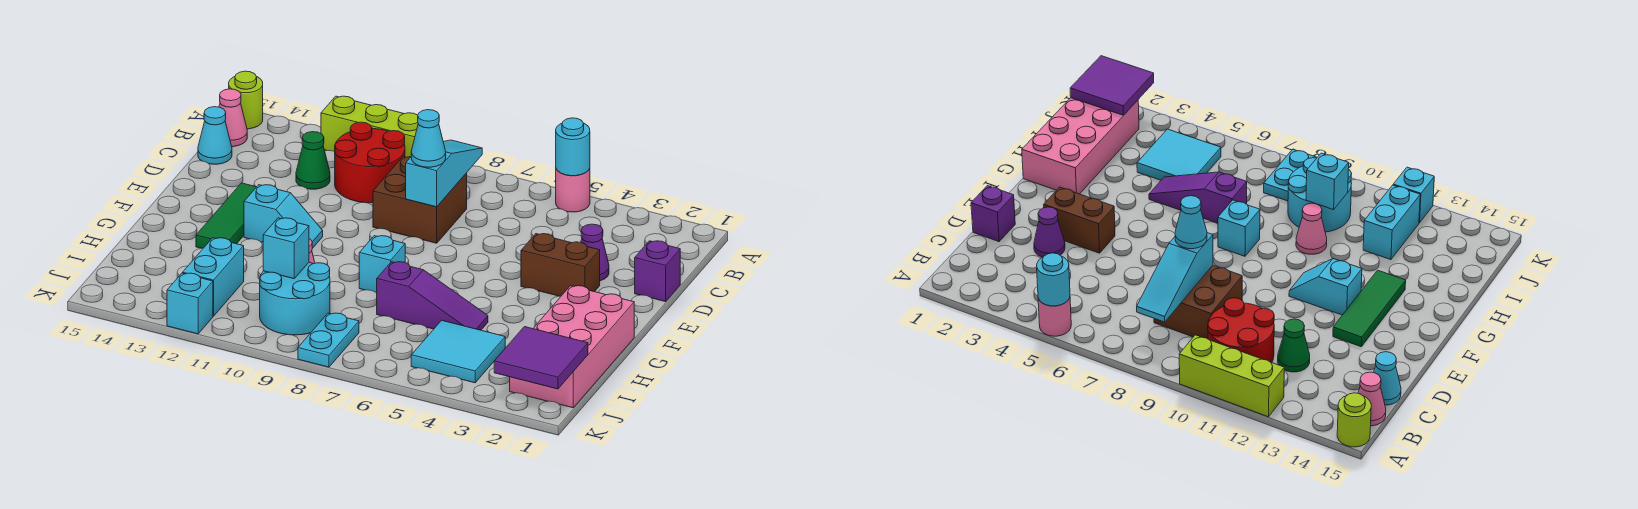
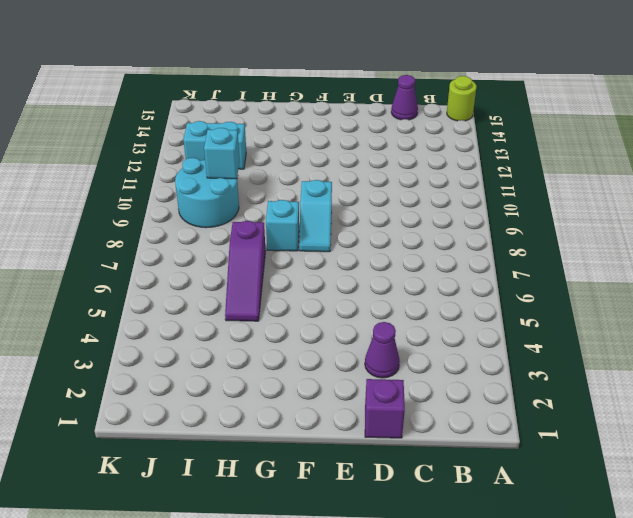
purple 1x1 cone [391,75,418,120] -> cyan 1x1 cone [198,107,232,164]
cyan 1x2 slope [299,180,332,252] -> cyan 1x2 slope moved to [244,185,323,248]
none -> pink 1x1 round brick [556,168,590,212]
none -> lime 1x3 brick [321,96,418,157]
none -> red 2x2 round brick [335,122,405,203]

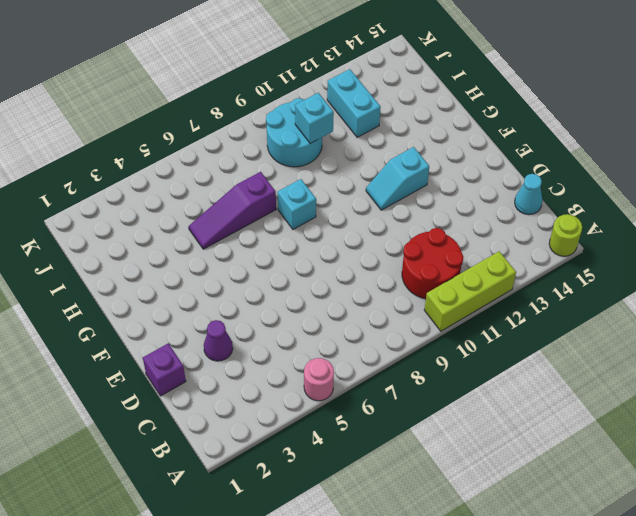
none -> pink 1x1 cone [219,89,247,147]
none -> brown 2x2 brick [373,157,467,243]
none -> green 1x1 cone [296,132,330,189]

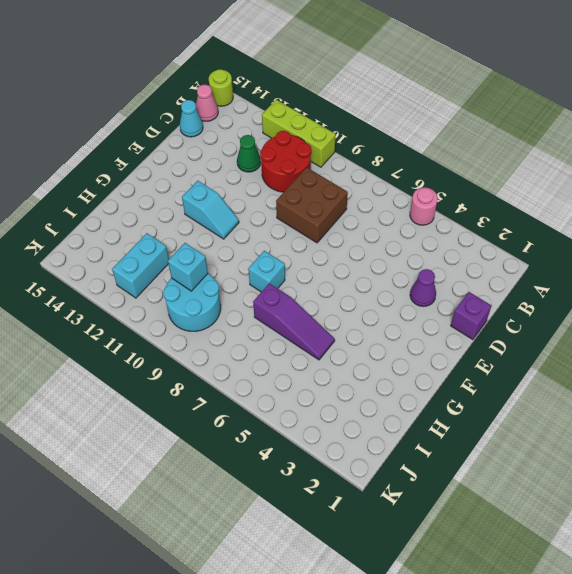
none -> brown 1x2 brick [521,234,600,296]
none -> green 1x3 tile [196,183,256,248]
none -> pink 2x4 brick [510,286,634,408]

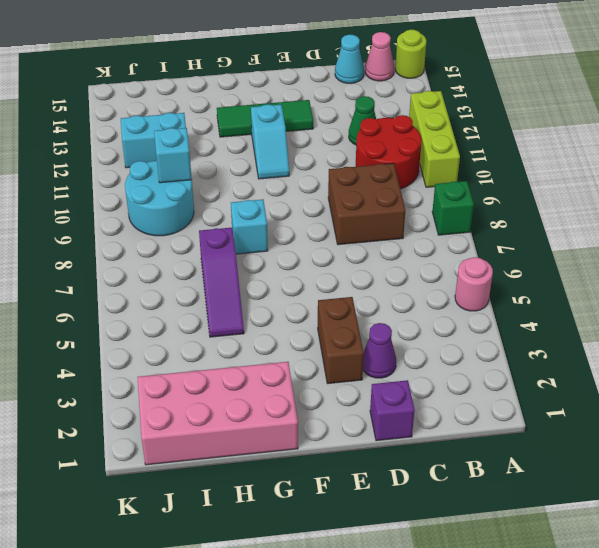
green 1x1 brick [432,181,474,235] -> none
none -> pink 1x1 cone [1296,203,1327,254]
none -> cyan 2x2 tile [411,320,505,383]
none -> cyan 1x2 plate [298,313,359,367]

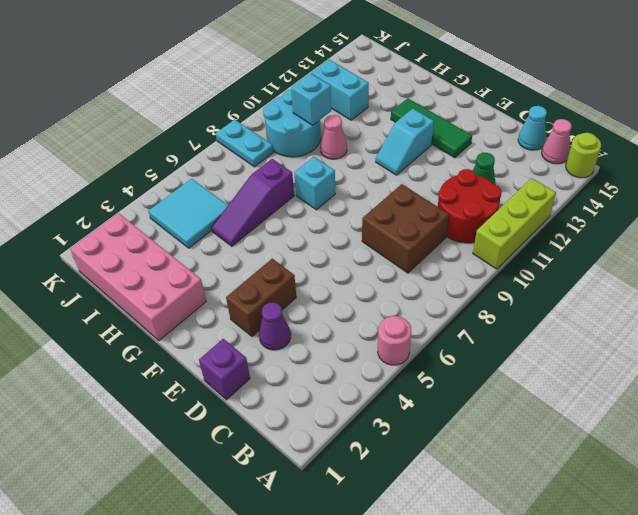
none -> cyan 1x1 brick [167,273,213,334]
none -> cyan 1x1 round brick [556,118,590,176]
none -> cyan 1x3 slope [406,140,482,207]

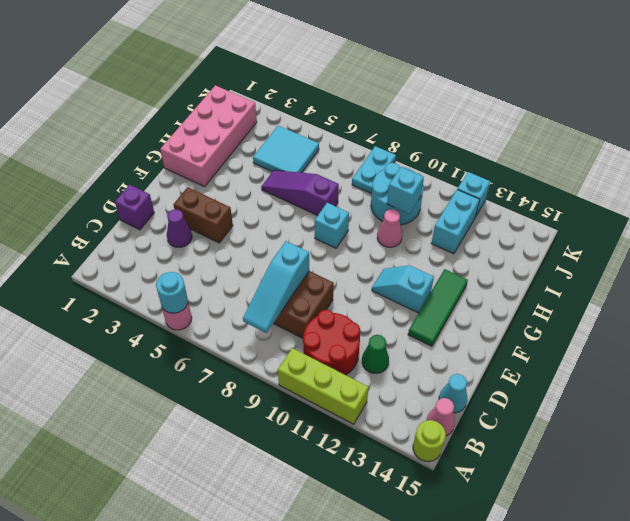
none -> purple 2x2 tile [494,327,588,389]
none -> cyan 1x1 cone [411,110,446,167]

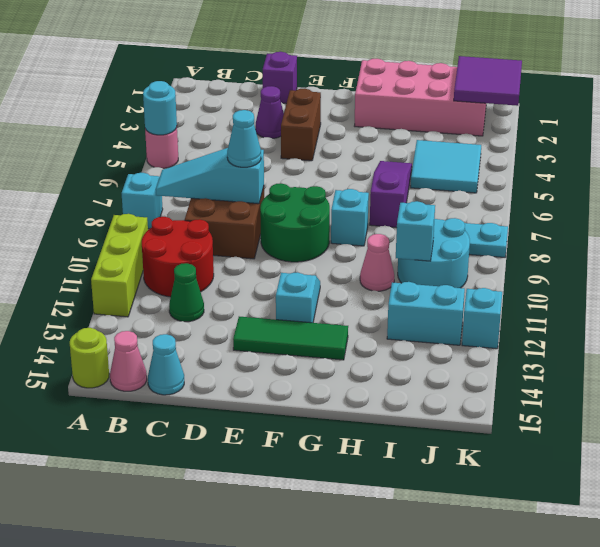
cyan 1x1 brick [122,173,163,229] -> none
green 2x2 round brick [260,183,330,262] -> none

